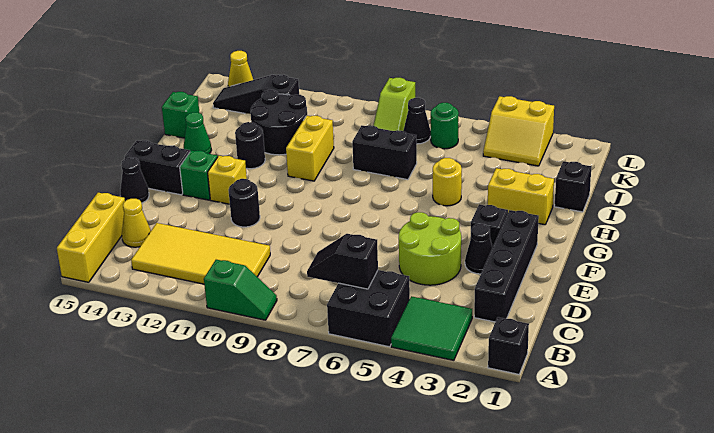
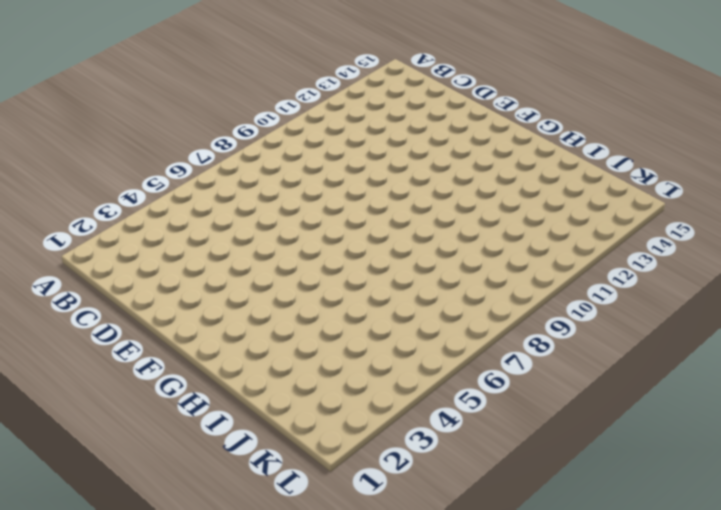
none -> black 1x1 brick [488,317,529,374]
none -> green 2x2 tile [391,296,472,360]
none -> black 2x2 brick [327,270,410,347]
none -> green 1x2 slope [204,260,277,320]

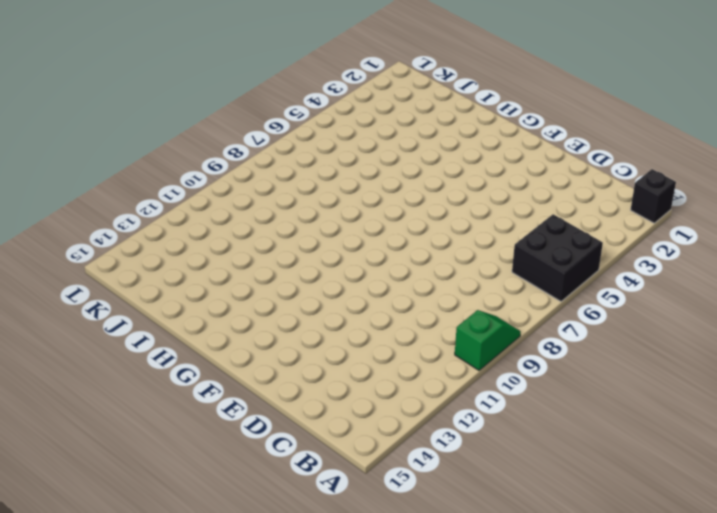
none -> green 2x2 tile [391,296,472,360]
none -> yellow 1x3 brick [57,193,125,282]
none -> yellow 2x4 tile [131,223,270,284]
none -> black 1x4 brick [474,210,539,322]

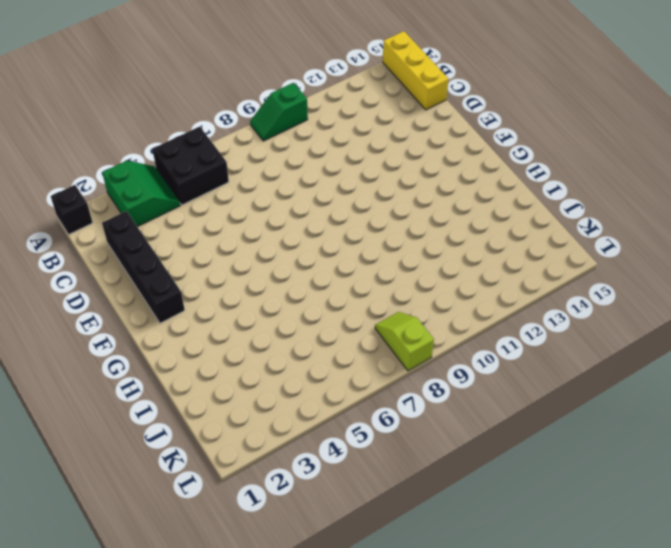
green 2x2 slope [102,161,180,227] -> green 2x2 tile [391,296,472,360]
none -> yellow 2x4 tile [131,223,270,284]
none -> yellow 1x1 cone [122,199,151,247]
none -> lime 2x2 round brick [399,212,461,285]
none -> black 1x1 cone [465,224,493,274]

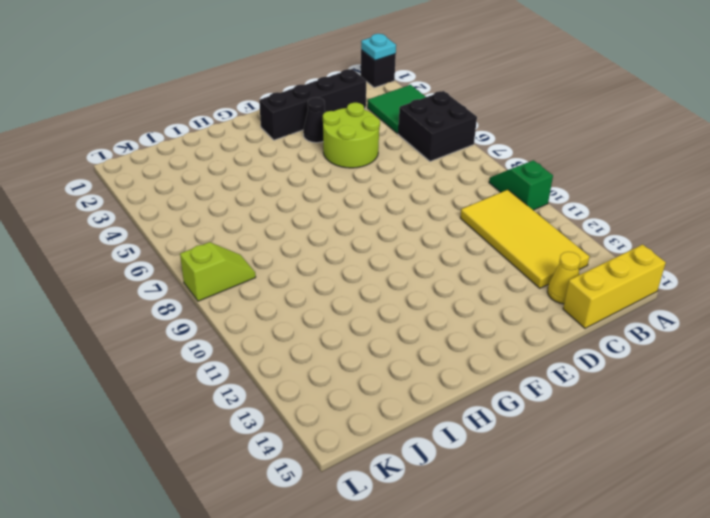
cyan 1x1 plate [361,34,396,60] -> none
none -> black 1x1 round brick [228,179,260,227]
none -> black 1x1 cone [120,157,149,203]
none -> black 1x1 brick [470,204,508,247]
none -> yellow 1x1 brick [208,156,247,204]

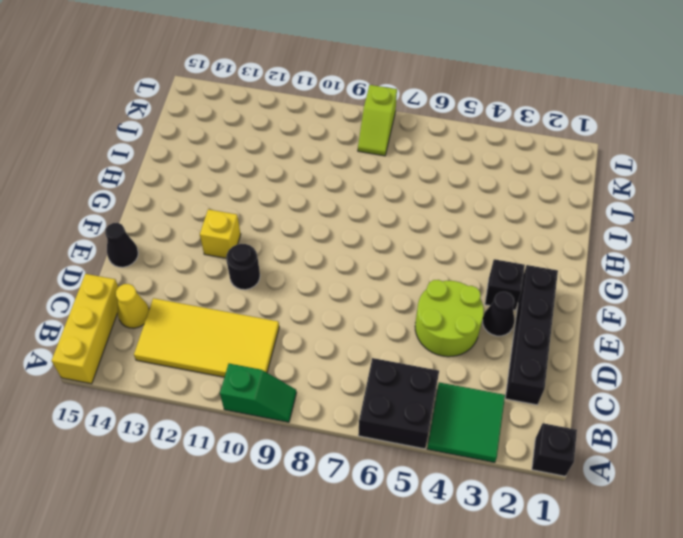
none -> green 1x1 brick [180,150,217,200]
none -> black 1x2 brick [125,140,190,195]
none -> yellow 1x2 brick [488,168,554,225]
none -> yellow 1x1 round brick [433,158,462,206]

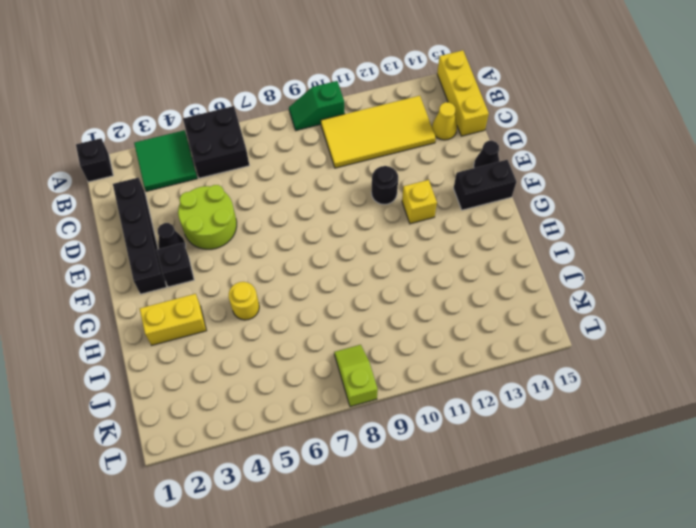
none -> green 1x1 brick [180,150,217,200]
none -> yellow 1x2 brick [286,116,334,181]
none -> black 1x1 round brick [235,122,265,169]
none -> green 1x1 cone [184,112,211,154]

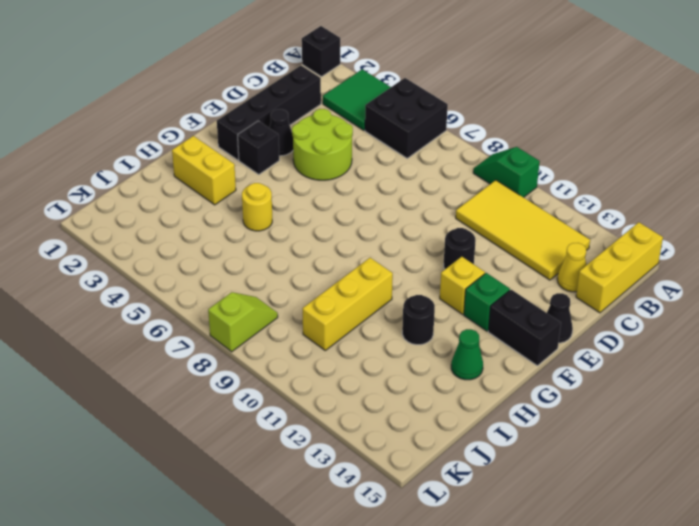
yellow 1x3 brick [302,258,393,350] -> yellow 1x2 brick [286,116,334,181]
none -> black 1x1 brick [555,161,591,212]
none -> black 1x2 brick [352,125,417,180]
none -> black 2x2 round brick [251,90,307,155]
none -> green 1x1 brick [162,92,199,138]

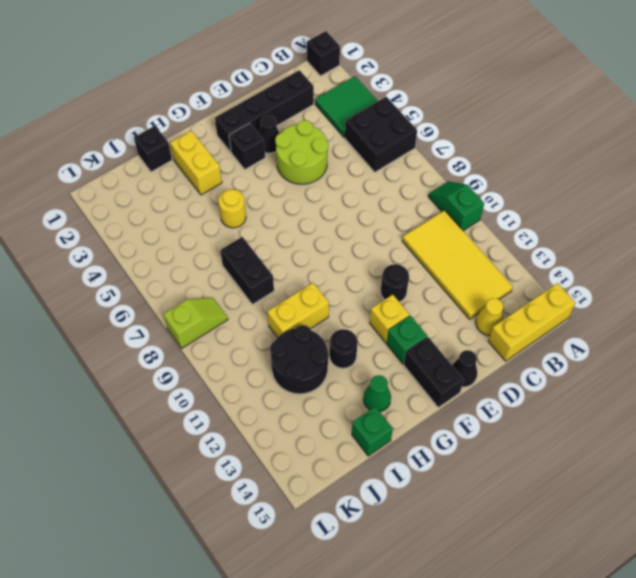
none -> yellow 2x2 slope [483,96,554,166]
none -> green 1x1 round brick [431,103,459,149]
none -> black 1x1 cone [403,98,431,144]
none -> black 1x3 slope [213,75,299,114]

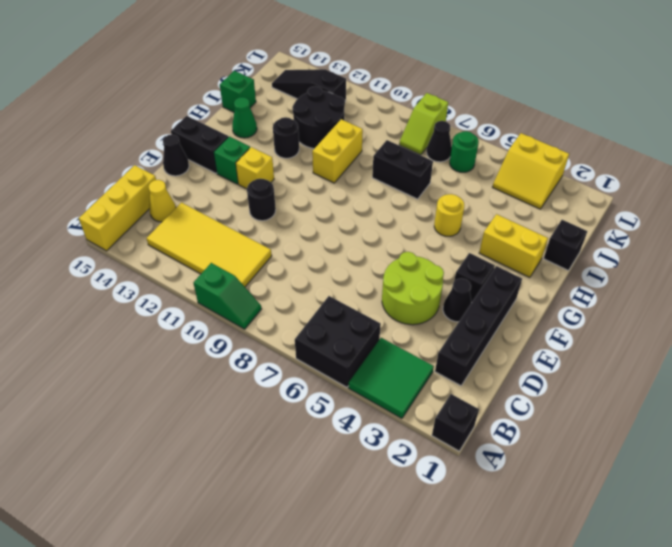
none -> yellow 1x1 cone [228,51,253,87]
none -> black 1x2 slope [307,234,378,289]

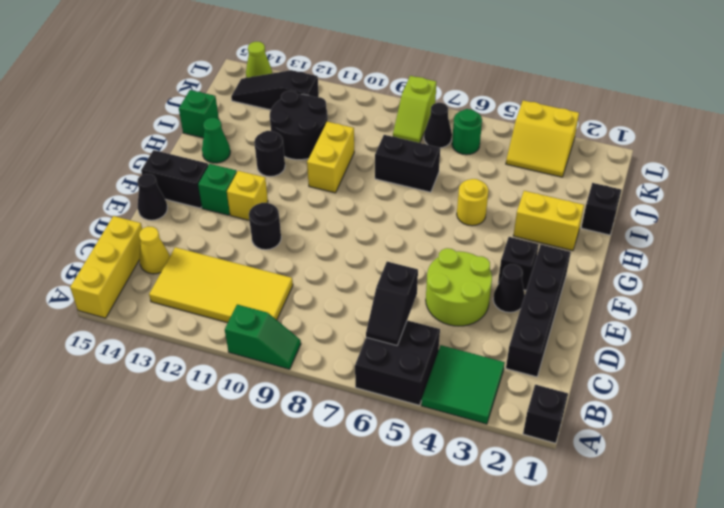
black 1x2 slope [366,262,418,345] -> black 1x2 slope turned to [307,234,378,289]
lime 1x1 cone [246,42,272,78] -> yellow 1x1 cone [228,51,253,87]

